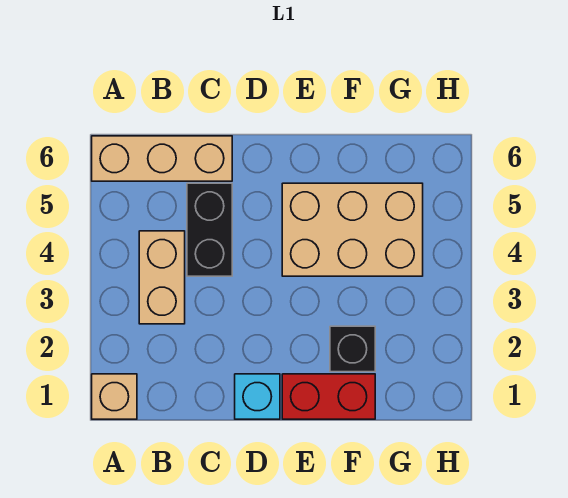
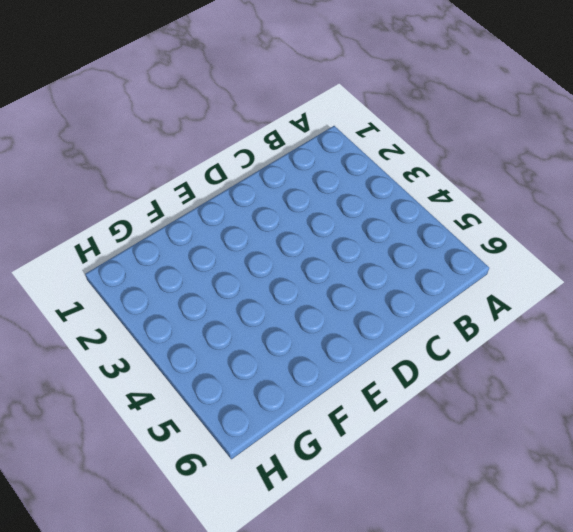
none -> tan 1x1 brick [92,374,137,419]
none -> tan 1x3 brick [92,136,232,181]

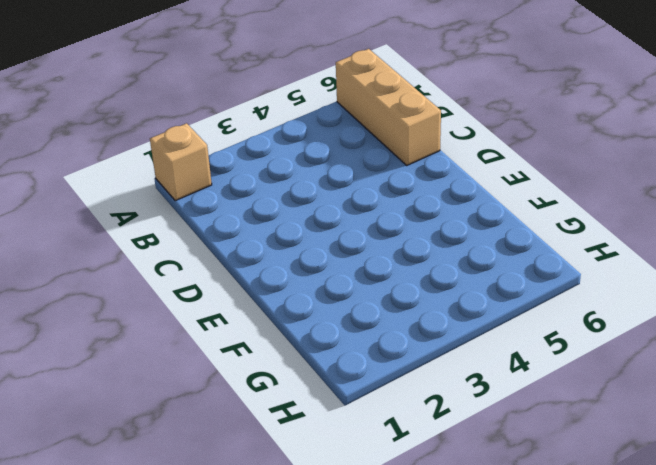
none -> tan 1x2 brick [139,231,185,324]
none -> black 1x2 brick [187,183,232,276]

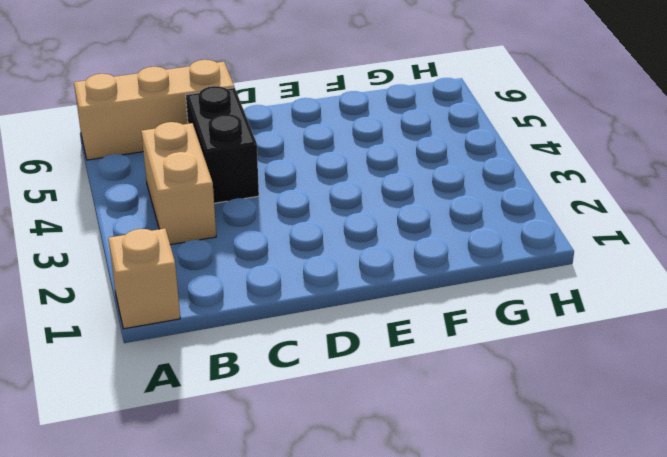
none -> cyan 1x1 brick [235,374,280,419]
none -> red 1x2 brick [282,374,375,419]

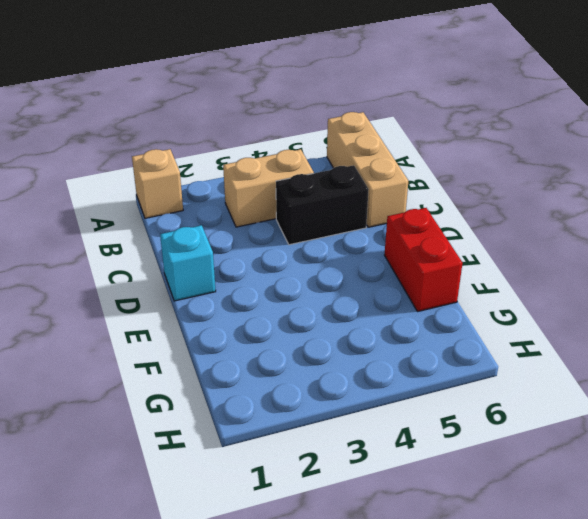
red 1x2 brick [385,208,462,312] -> red 1x2 brick moved to [282,374,375,419]
none -> tan 2x3 brick [282,183,423,276]
none -> black 1x1 brick [330,326,375,372]

